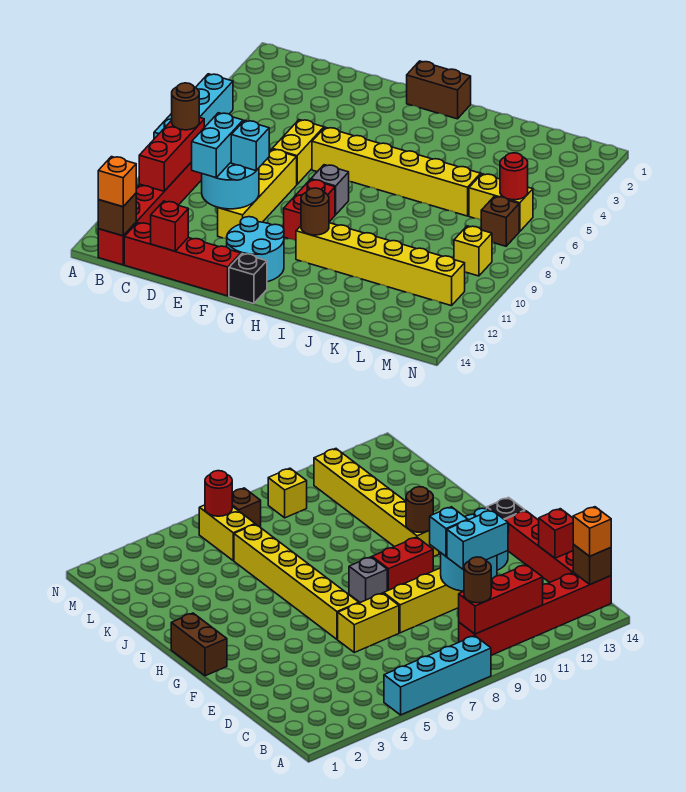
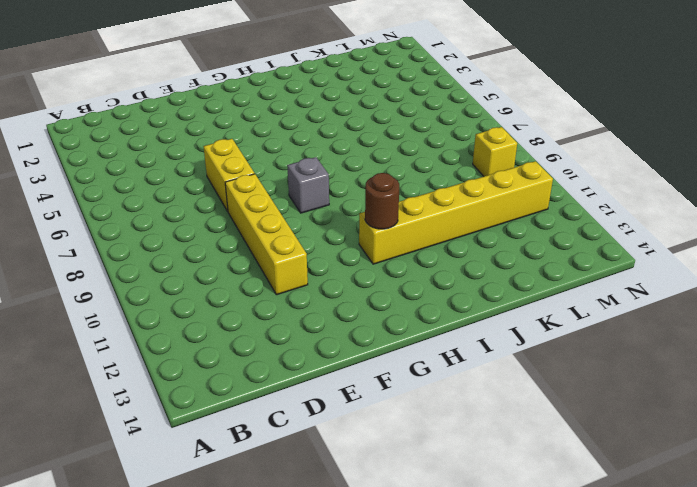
none -> cyan 1x4 brick [154,74,233,139]
none -> red 1x6 brick [98,162,202,265]
none -> red 1x4 brick [124,223,241,296]

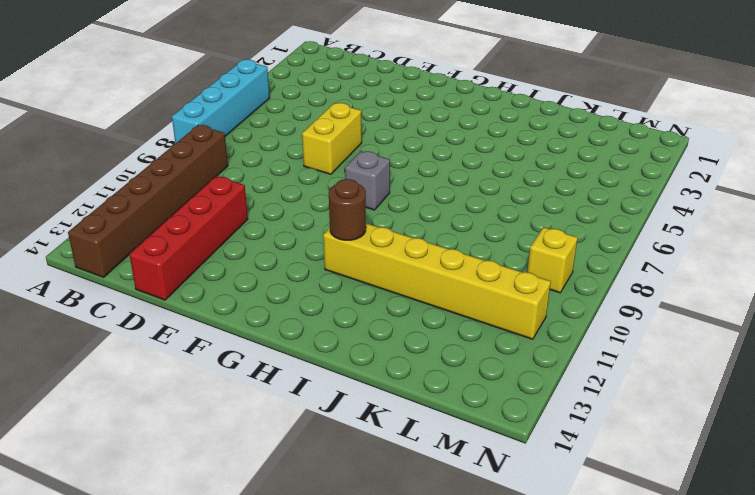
brown 1x6 brick [68,125,228,277] -> red 1x6 brick [98,162,202,265]
red 1x4 brick [129,176,248,300] -> red 1x4 brick turned to [124,223,241,296]
none -> yellow 1x4 brick [218,149,297,239]
none -> yellow 1x6 brick [312,127,481,216]
none -> cyan 2x2 round brick [227,217,284,282]

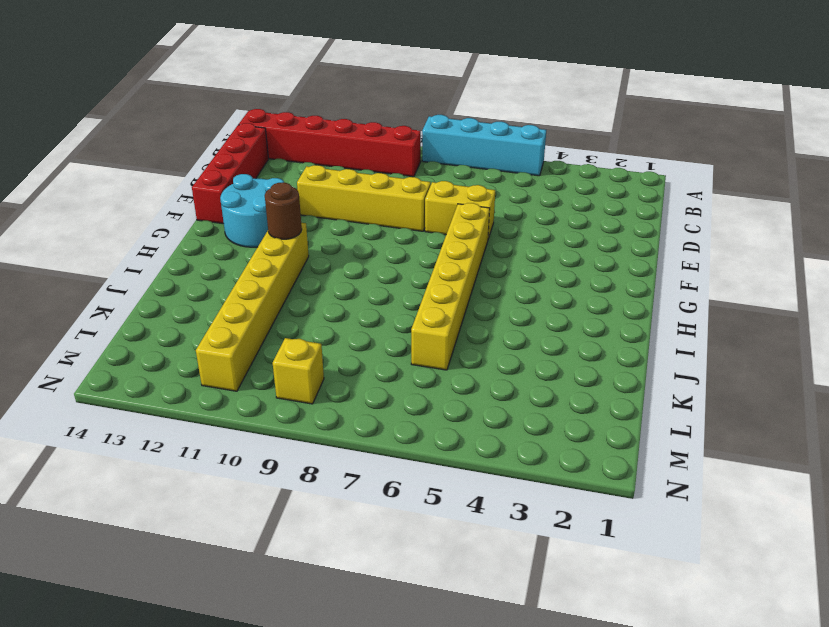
none -> brown 1x2 brick [407,61,471,119]
none -> grey 1x1 brick [311,165,349,215]
none -> red 1x2 brick [284,179,335,241]

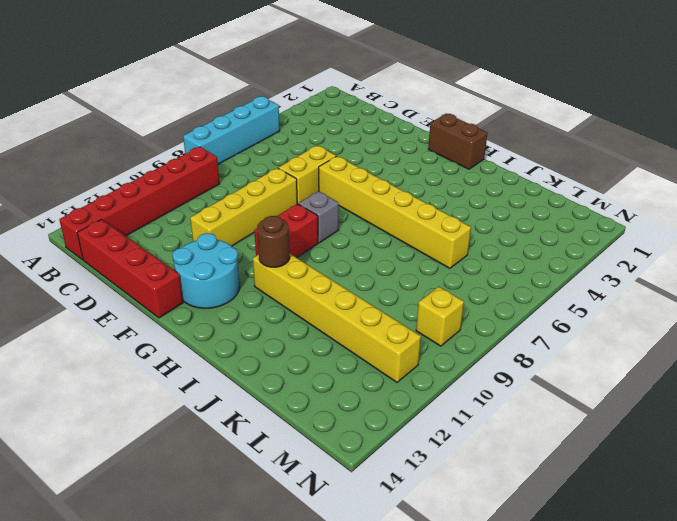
none -> black 1x1 brick [229,254,267,304]
none -> yellow 1x2 brick [469,174,533,232]
none -> brown 1x1 brick [481,196,519,246]

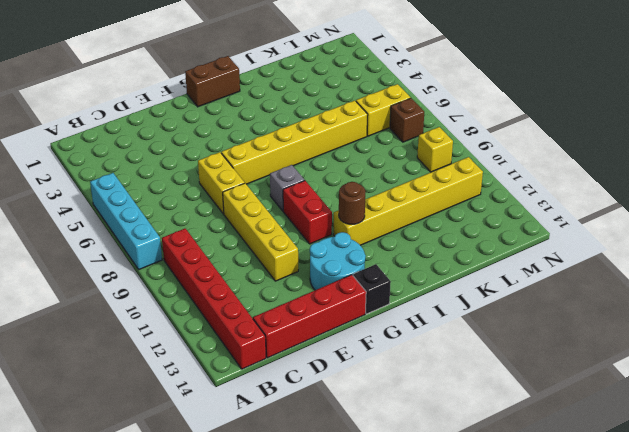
none -> red 1x3 brick [139,117,204,191]
none -> brown 1x1 brick [98,193,136,236]
none -> cyan 2x2 round brick [202,163,259,209]

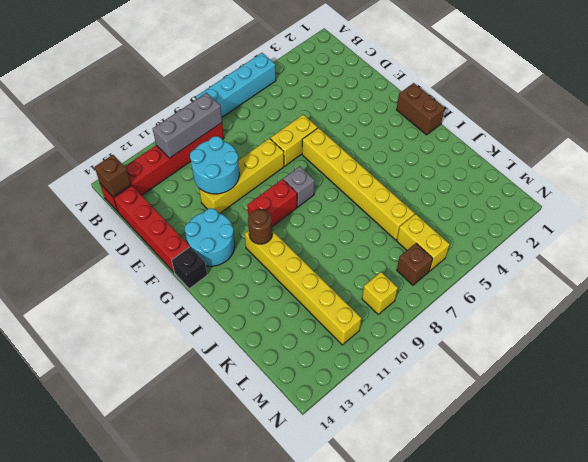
grey 1x3 brick [153,93,222,158] -> red 1x3 brick [139,117,204,191]
none -> red 1x1 brick [151,201,188,251]
none -> red 1x1 round brick [500,153,528,200]
none -> brown 1x1 round brick [172,83,199,130]

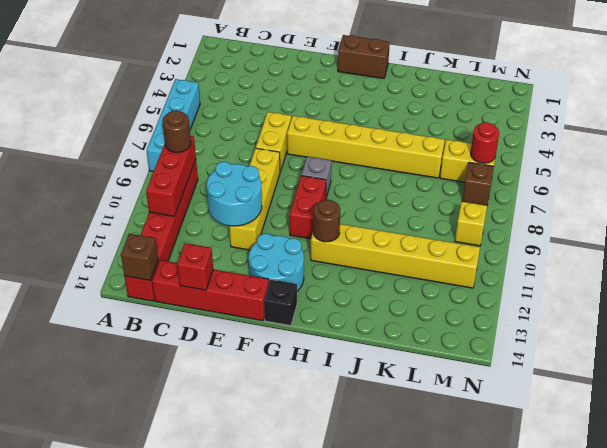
none -> orange 1x1 brick [98,157,136,207]
none -> cyan 1x2 brick [192,113,243,178]
none -> cyan 1x1 brick [231,120,269,171]

